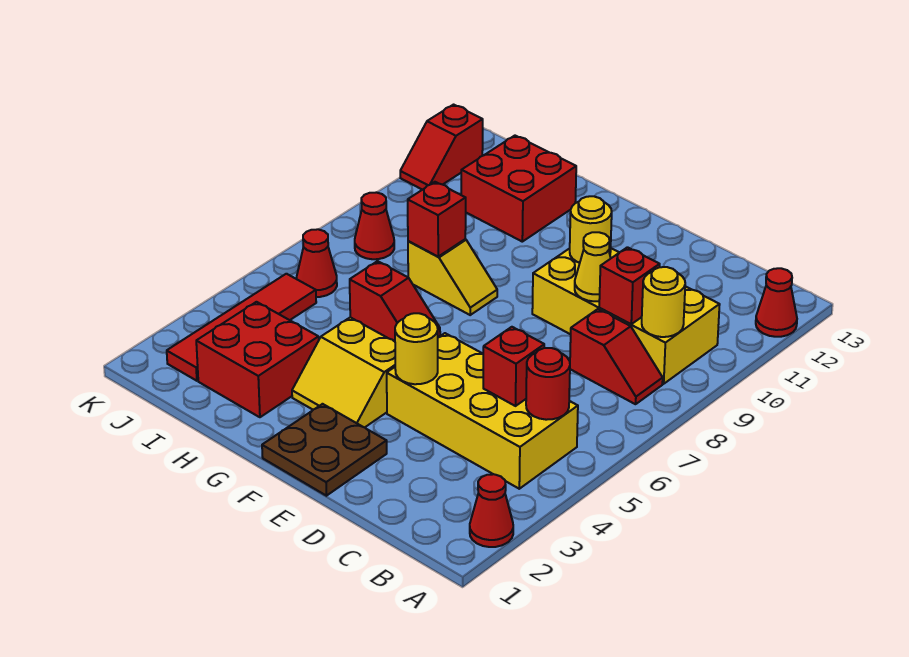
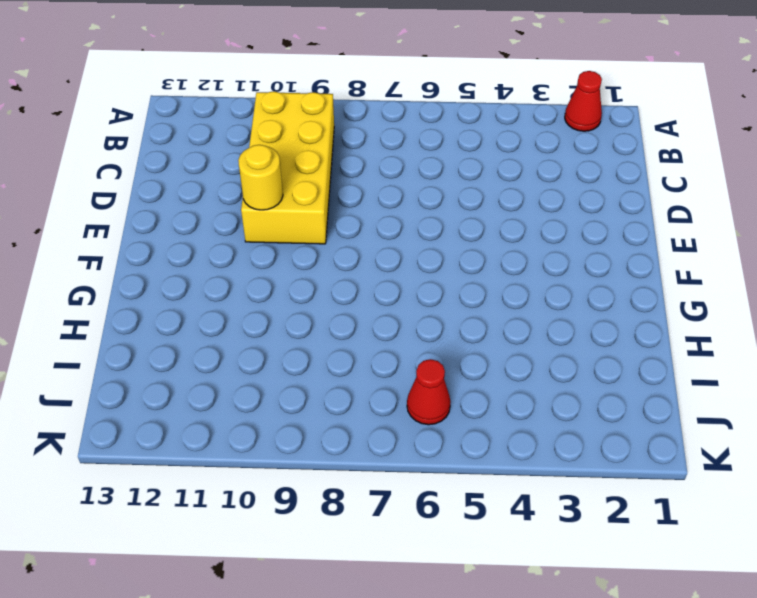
none -> red 1x1 cone [756,268,797,337]
none -> yellow 2x4 brick [387,333,578,489]
none -> red 1x2 slope [570,309,663,404]

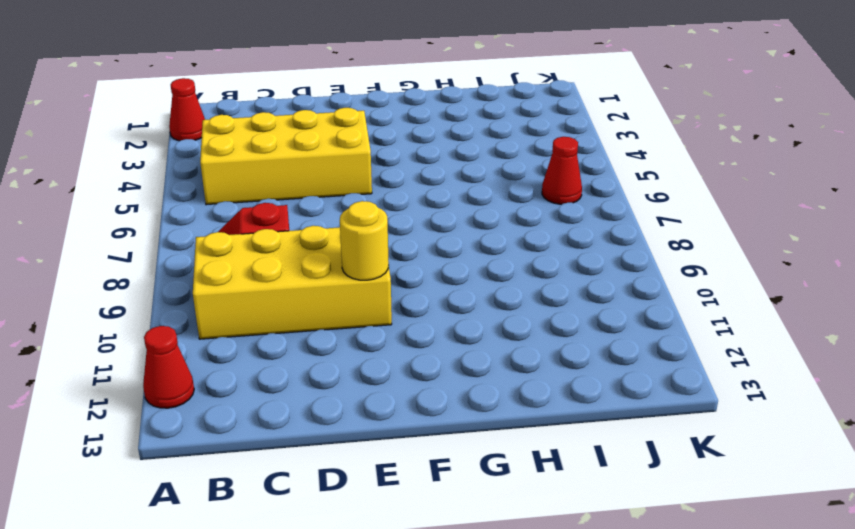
none -> brown 2x2 plate [262,404,387,496]
none -> yellow 2x2 slope [292,317,395,427]
none -> red 1x2 slope [350,261,440,341]

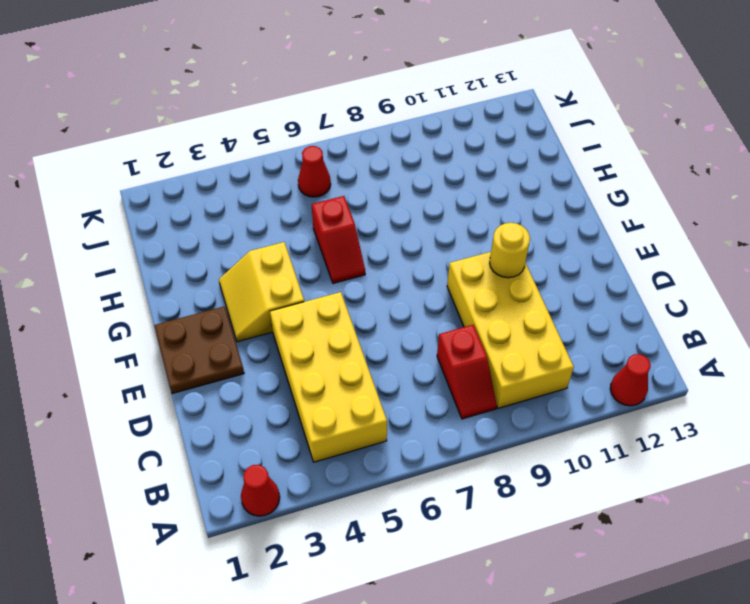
none -> yellow 1x2 slope [408,239,497,315]
none -> red 2x2 brick [196,302,319,417]
none -> red 2x2 brick [461,136,576,242]

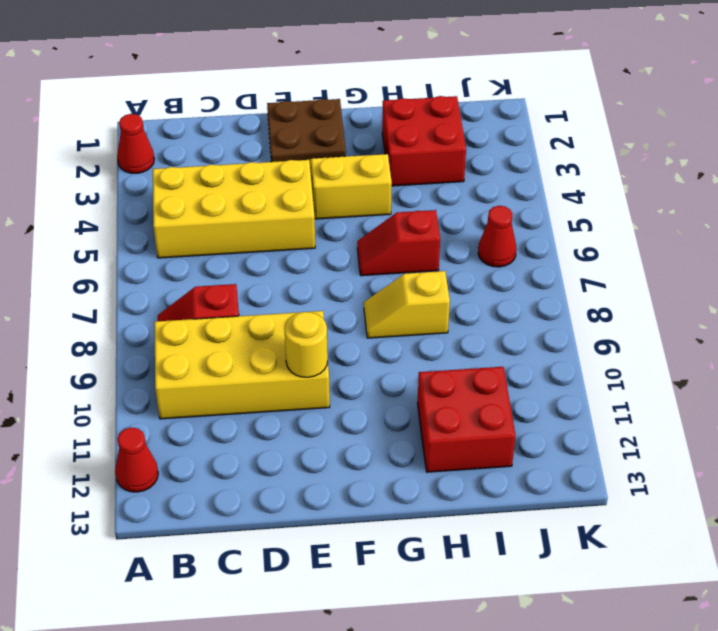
none -> red 1x4 tile [167,274,316,381]
none -> red 1x1 cone [355,192,394,259]
none -> red 1x2 slope [400,105,483,190]

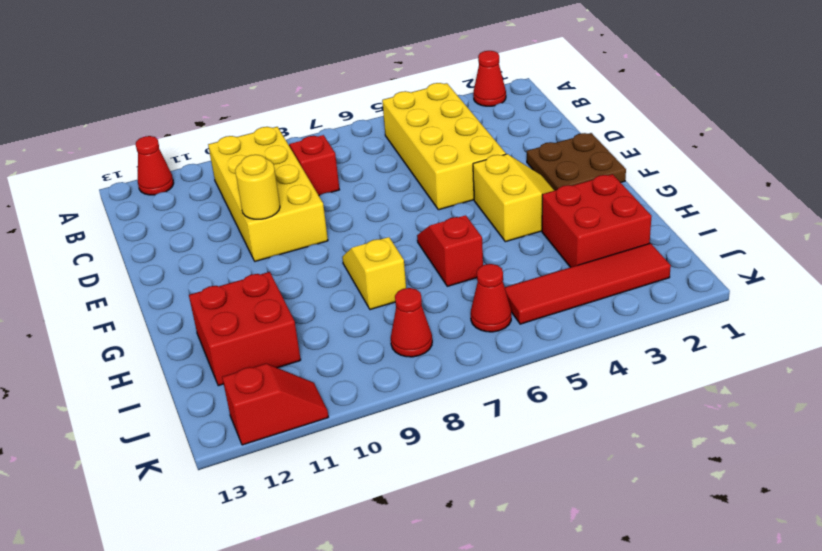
none -> red 1x1 round brick [526,348,570,420]
none -> yellow 1x1 round brick [642,267,685,337]
none -> red 1x1 brick [483,327,544,406]

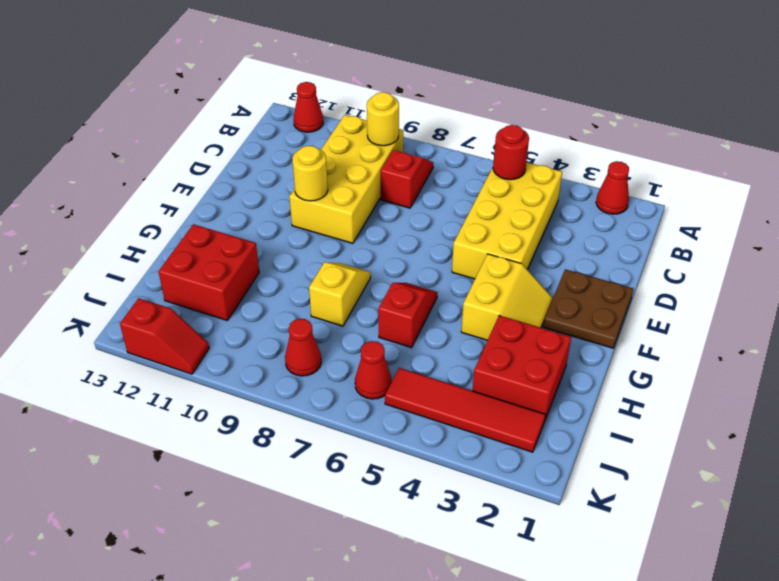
none -> red 1x1 brick [483,327,544,406]
none -> red 1x1 brick [599,247,660,324]
none -> yellow 1x1 cone [575,232,611,301]

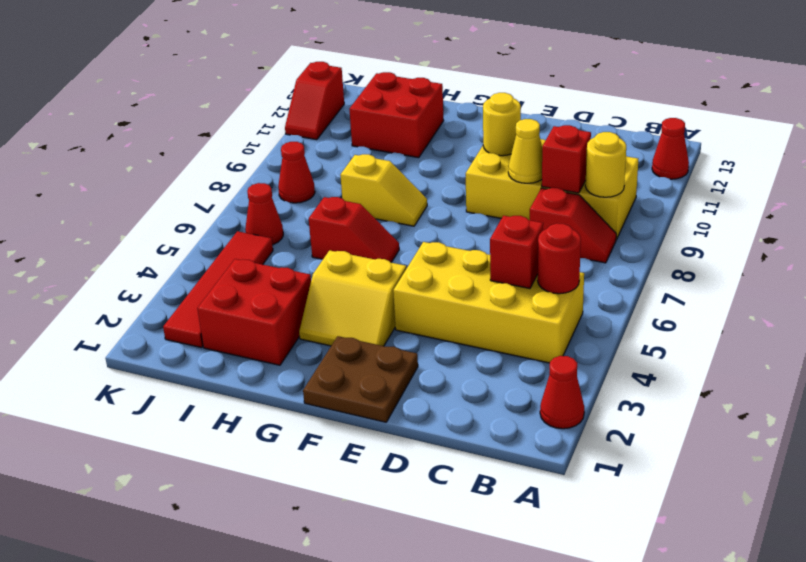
none -> yellow 1x1 round brick [395,313,438,384]
none -> red 1x1 brick [408,182,466,256]

